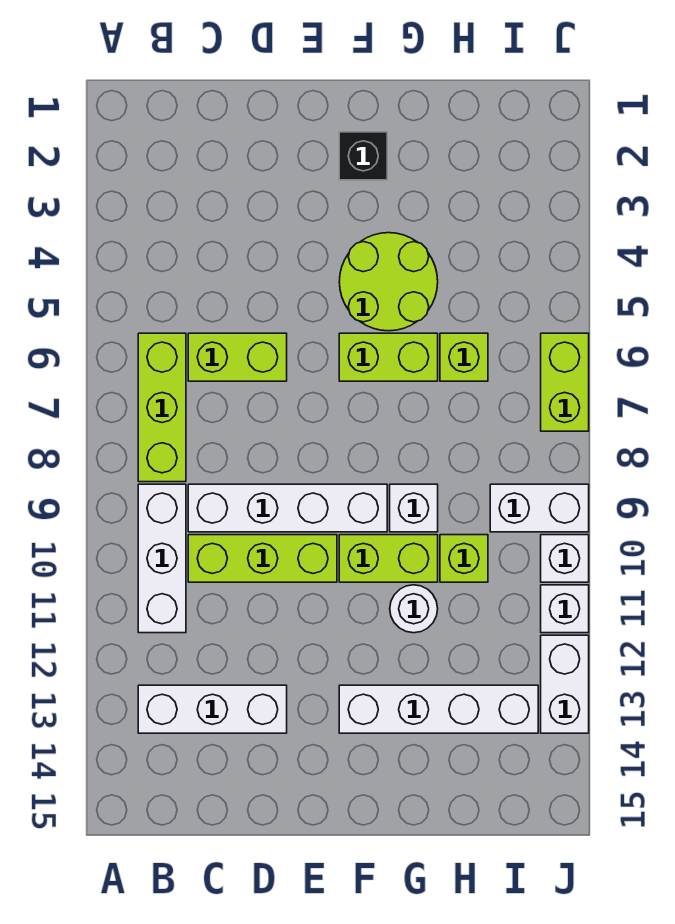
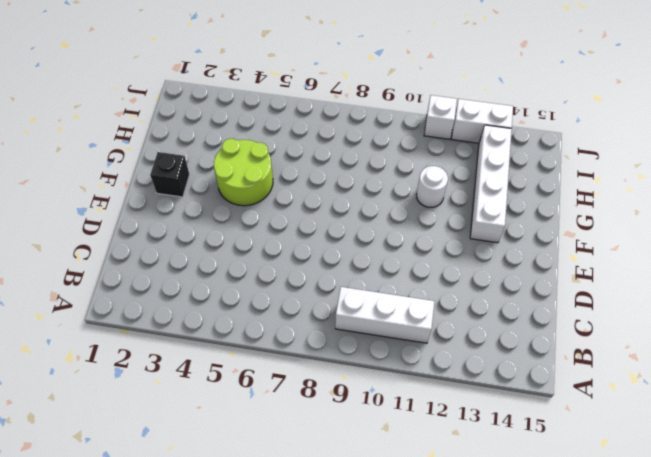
none -> lime 1x3 brick [138,333,186,482]
none -> white 1x3 brick [138,685,287,733]
none -> lime 1x2 brick [188,333,287,381]

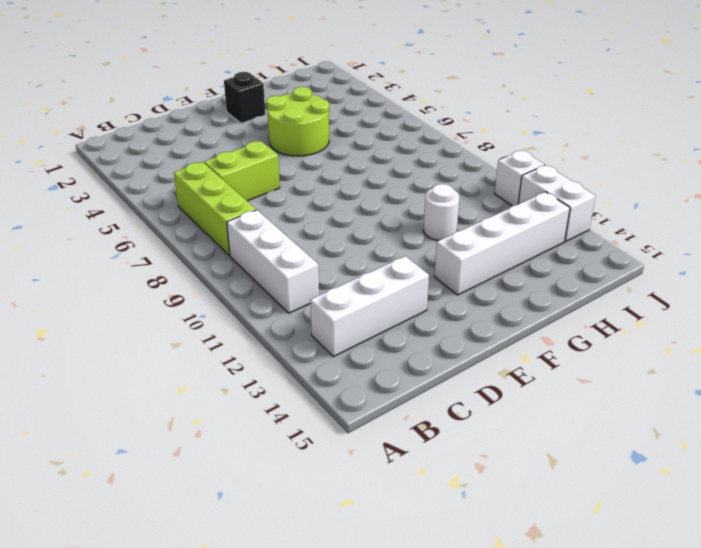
none -> white 1x4 brick [188,484,387,532]
none -> lime 1x3 brick [188,535,337,582]
none -> lime 1x2 brick [339,333,438,381]

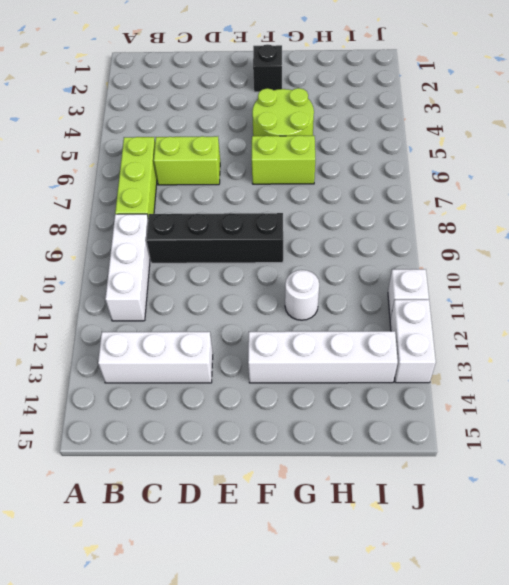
black 1x4 brick [147,213,283,263] -> white 1x4 brick [188,484,387,532]
none -> lime 1x3 brick [188,535,337,582]
none -> lime 1x2 brick [339,535,438,582]
none -> white 1x1 brick [390,484,438,532]

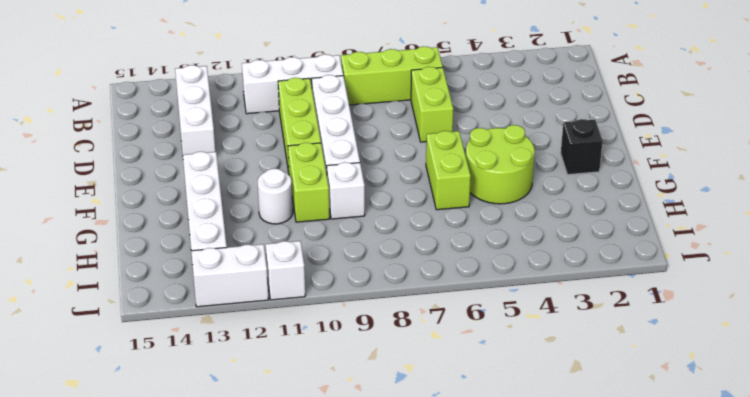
none -> lime 1x1 brick [440,333,488,381]
none -> lime 1x1 brick [440,535,488,582]
none -> white 1x2 brick [490,484,589,532]

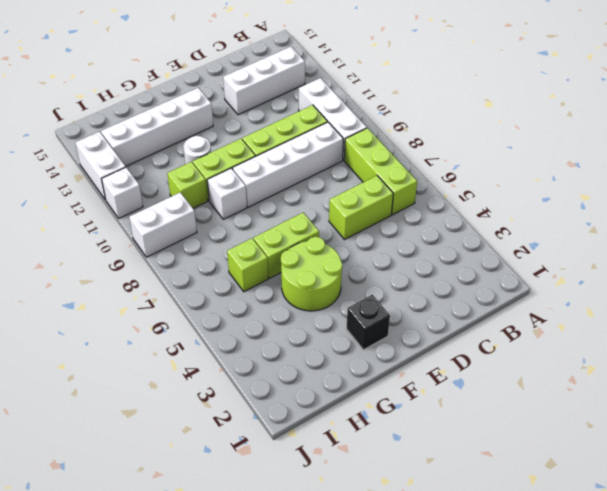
none -> lime 1x2 brick [541,333,589,431]
none -> white 1x1 brick [541,535,589,582]

